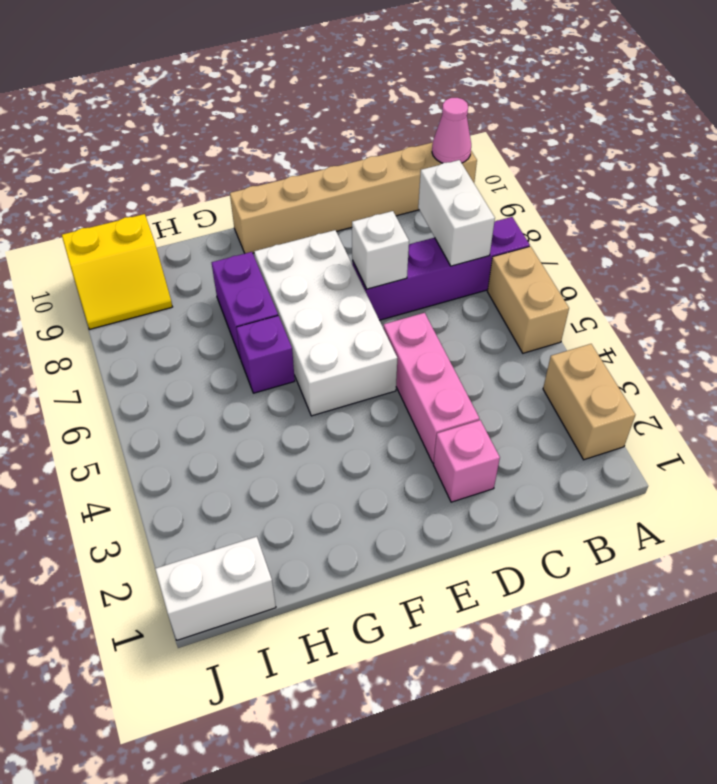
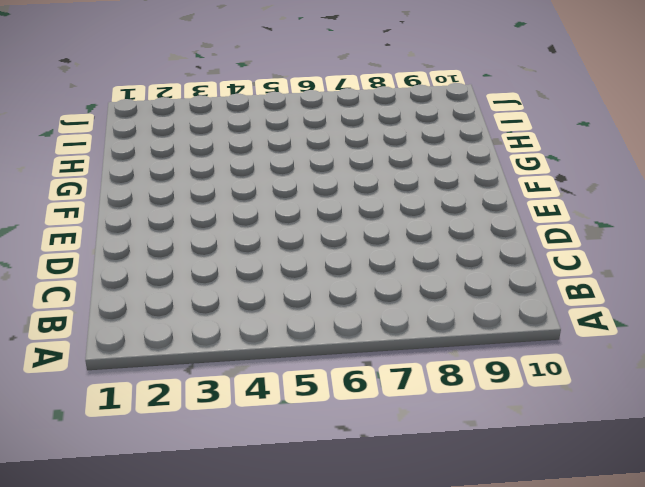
none -> tan 1x2 brick [543,344,635,460]
none -> tan 1x2 brick [487,246,569,353]
none -> purple 1x4 brick [352,217,530,320]

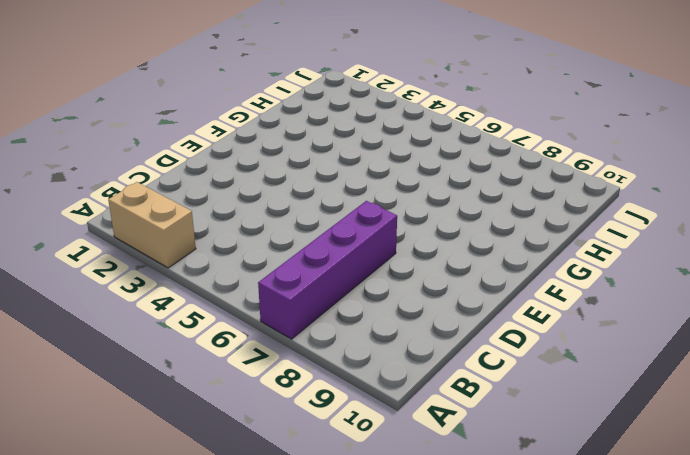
none -> tan 1x2 brick [487,246,569,353]
none -> tan 1x6 brick [230,142,477,253]
none -> pink 1x1 brick [433,420,500,502]

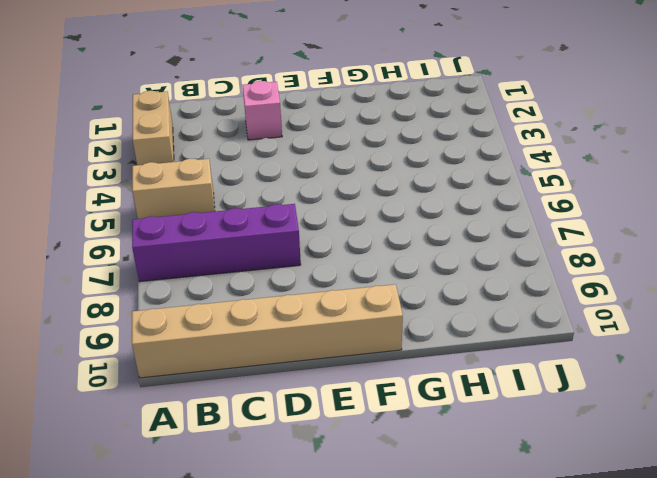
tan 1x2 brick [132,159,215,219] -> tan 1x2 brick turned to [487,246,569,353]
none -> pink 1x3 brick [383,313,479,463]
none -> white 2x4 brick [254,230,397,416]
none -> purple 1x1 brick [236,316,295,393]

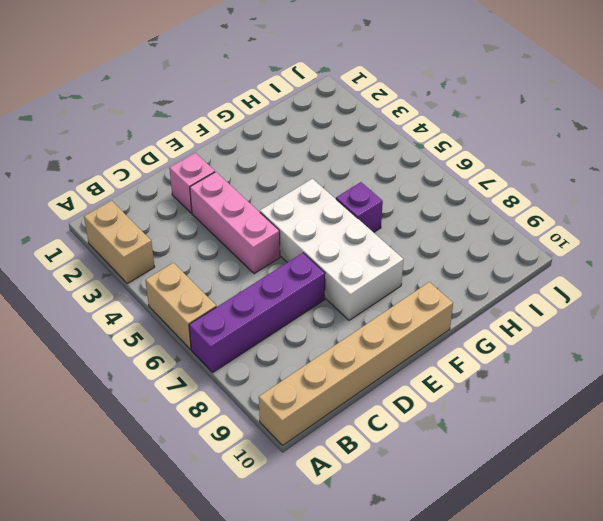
none -> purple 1x2 brick [212,252,278,359]
none -> white 1x2 brick [155,537,276,640]
none -> yellow 2x2 slope [62,214,172,329]

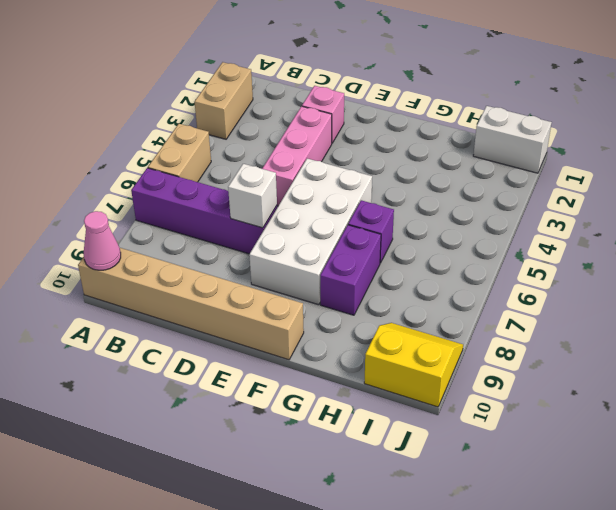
none -> white 1x2 brick [418,160,495,266]

